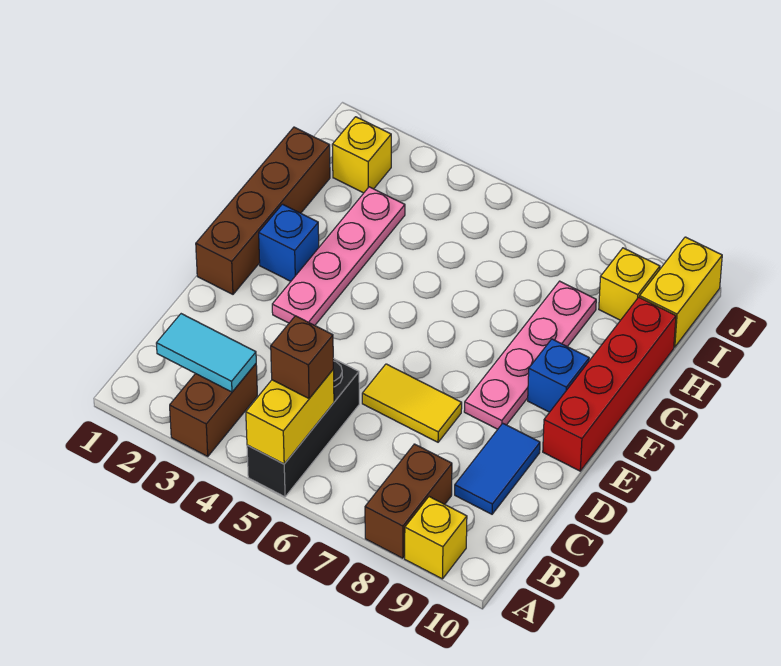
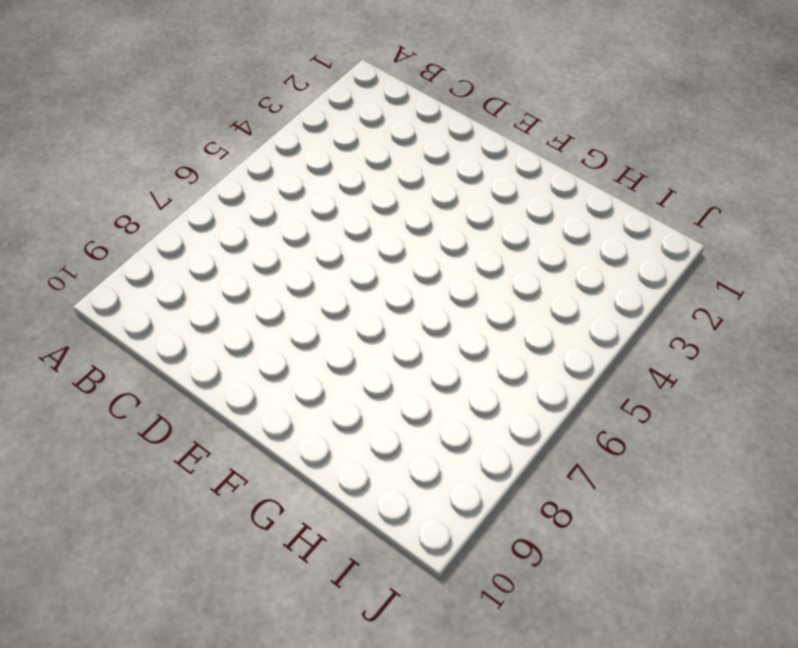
none -> brown 1x2 brick [170,364,257,456]
none -> black 1x3 brick [247,358,359,497]
none -> brown 1x2 brick [365,444,452,558]

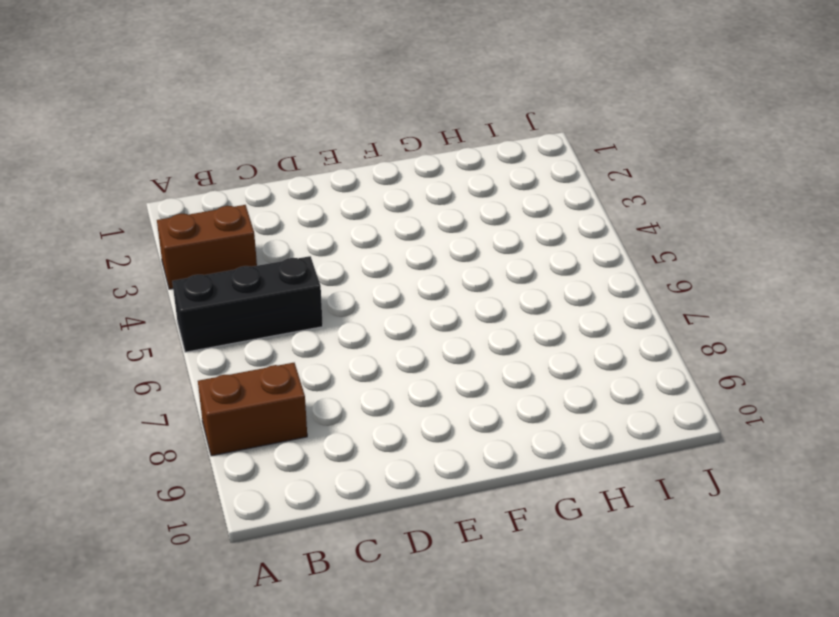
none -> yellow 1x1 brick [405,497,467,579]
none -> blue 1x2 tile [455,423,540,514]
none -> yellow 1x2 tile [362,364,462,442]

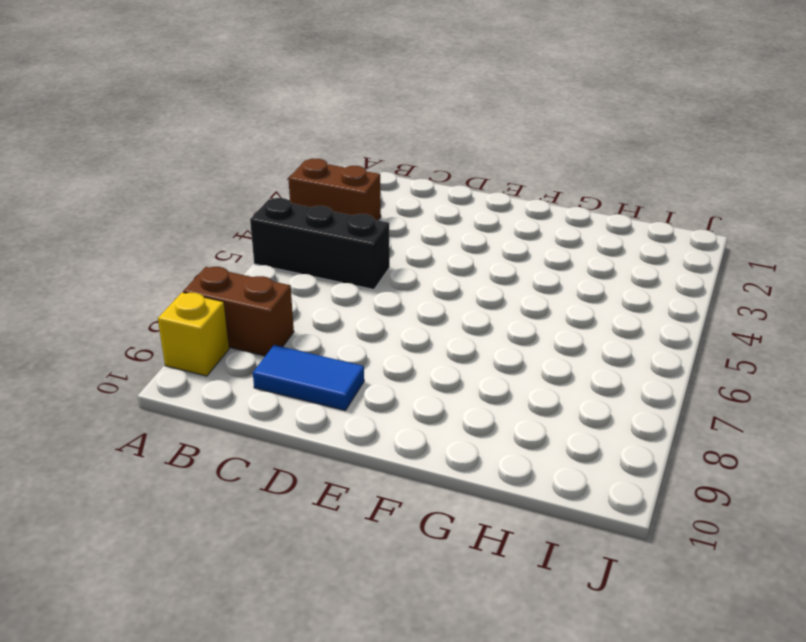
none -> yellow 1x2 tile [362,364,462,442]
none -> brown 1x4 brick [196,127,330,294]
none -> pink 1x4 plate [272,187,405,325]

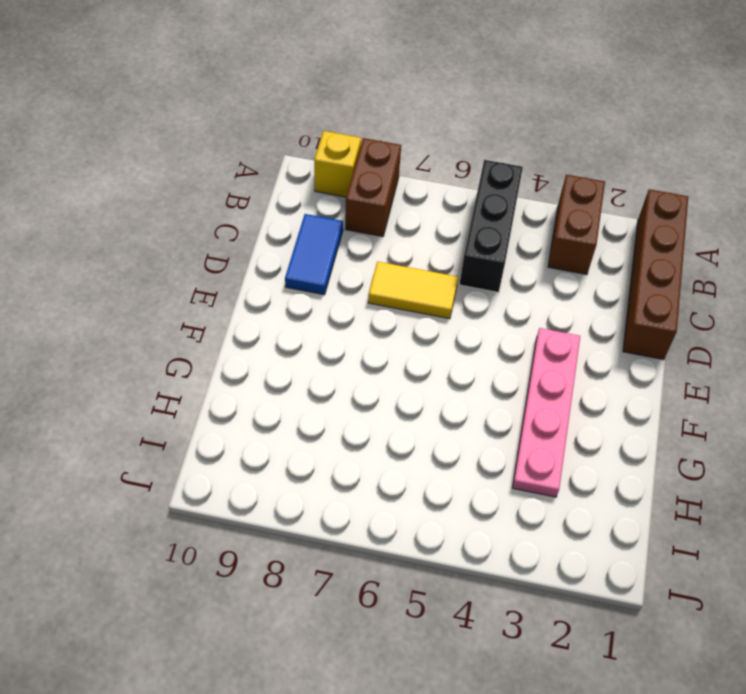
brown 1x4 brick [623,189,688,360] -> brown 1x4 brick moved to [196,127,330,294]
none -> pink 1x4 plate [464,281,596,429]
none -> red 1x4 brick [543,297,676,471]
none -> blue 1x1 brick [259,204,319,281]

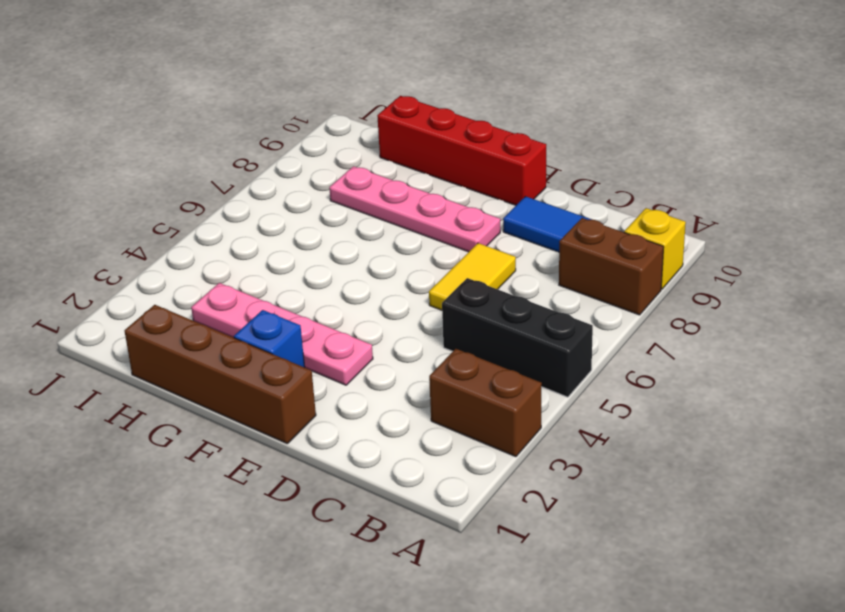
none -> blue 1x1 brick [528,339,589,412]
none -> yellow 1x1 brick [332,117,391,193]
none -> yellow 1x1 brick [599,248,660,320]

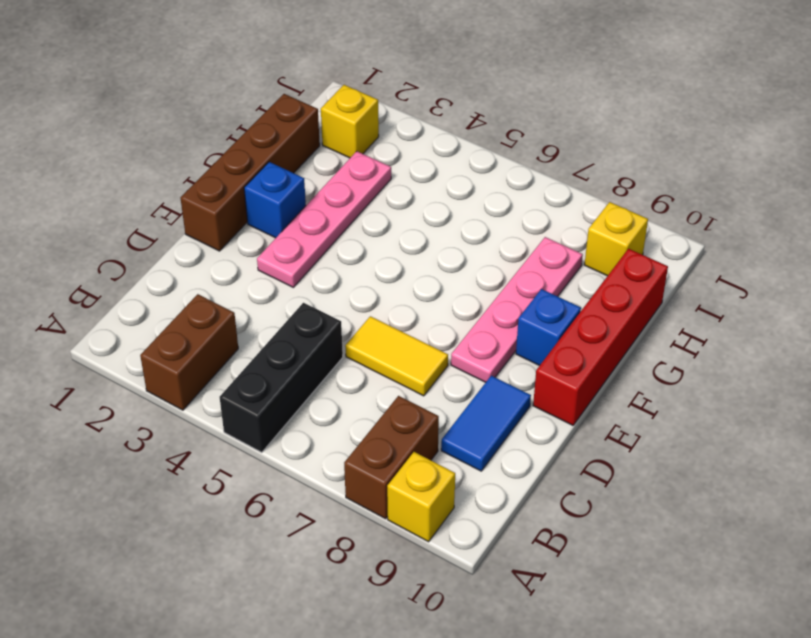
none -> yellow 1x2 brick [640,237,722,347]
none -> yellow 1x2 brick [246,370,334,464]
none -> cyan 1x2 tile [156,314,256,392]

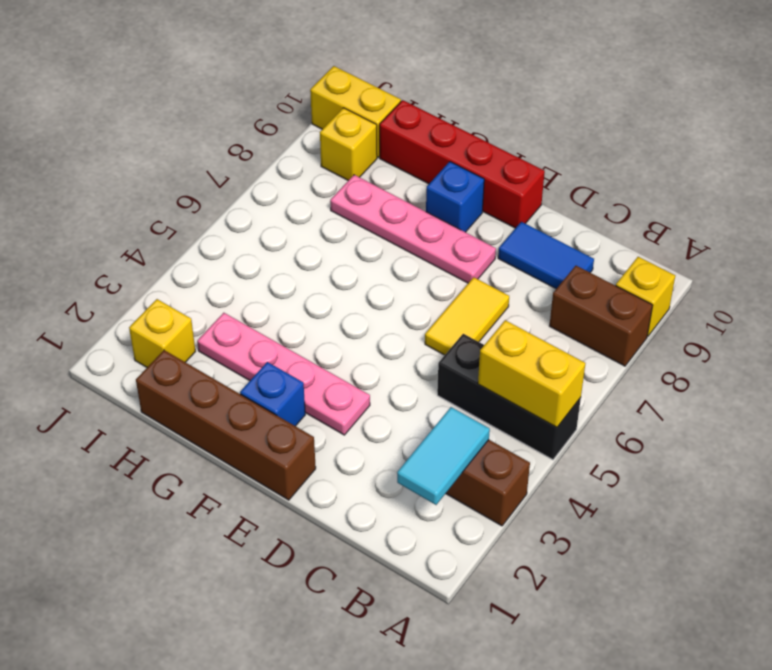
none -> brown 1x1 brick [271,316,333,398]

